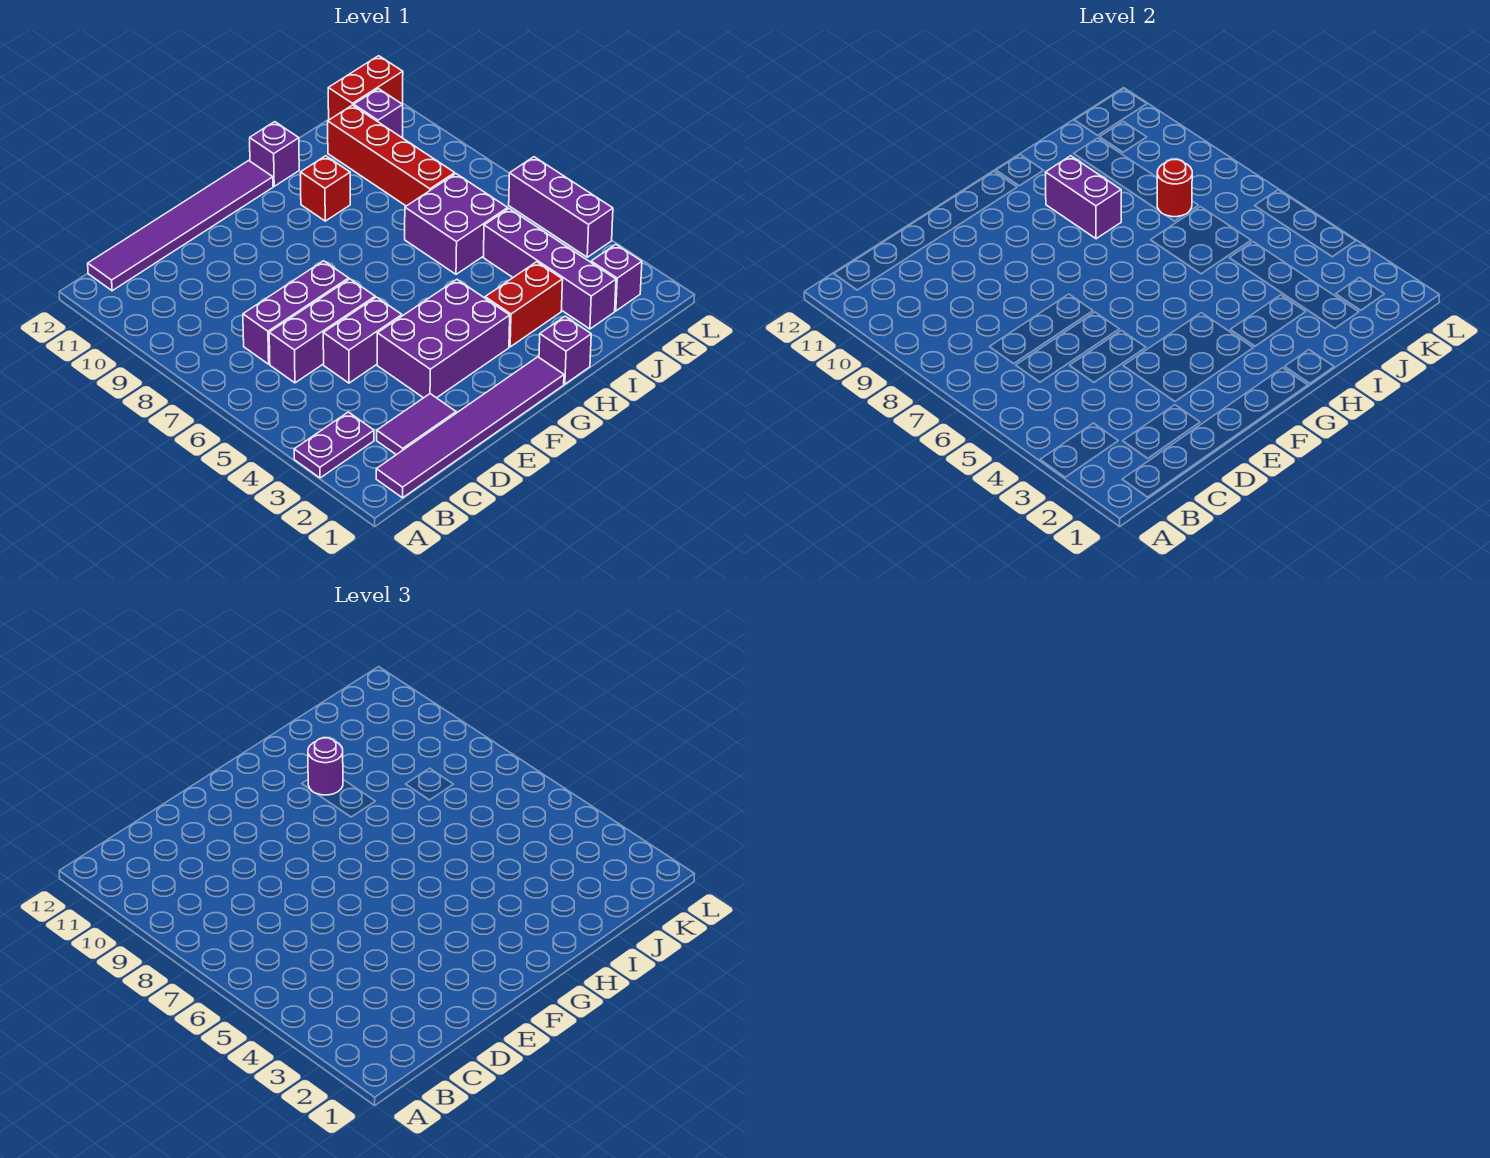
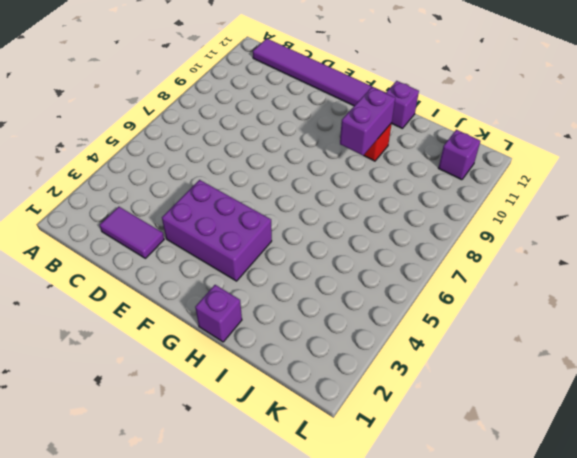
none -> purple 1x2 plate [294,412,374,478]
none -> purple 1x6 tile [376,357,564,498]
none -> purple 1x3 brick [269,279,375,383]

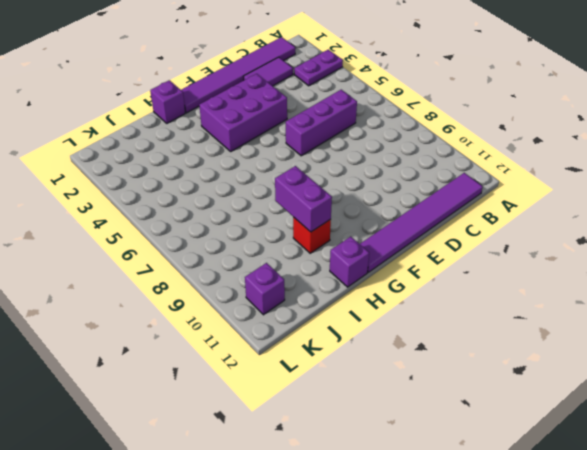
none -> purple 1x3 brick [243,261,349,364]
none -> purple 1x2 brick [323,297,402,383]
none -> red 1x2 brick [485,262,563,347]

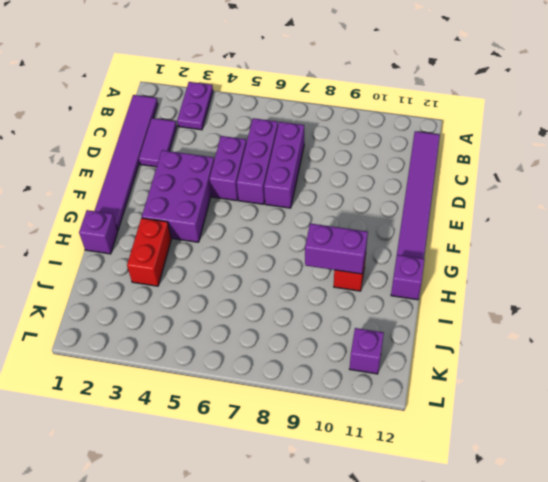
none -> purple 2x2 brick [405,174,508,274]
none -> purple 1x4 brick [483,209,616,329]
none -> red 1x4 brick [328,105,455,206]

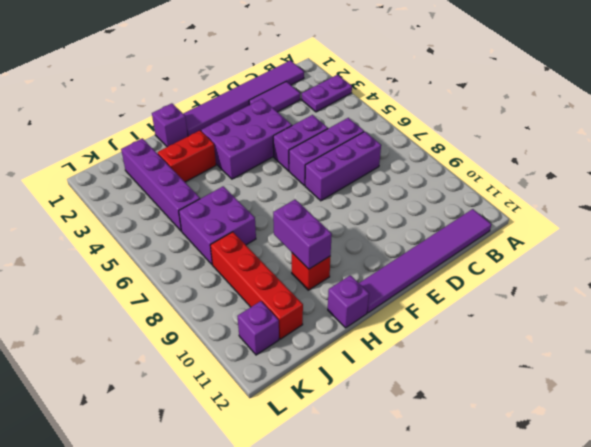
none -> purple 1x1 brick [591,244,642,311]
none -> red 1x2 brick [328,56,403,120]
none -> purple 1x3 brick [509,157,613,257]

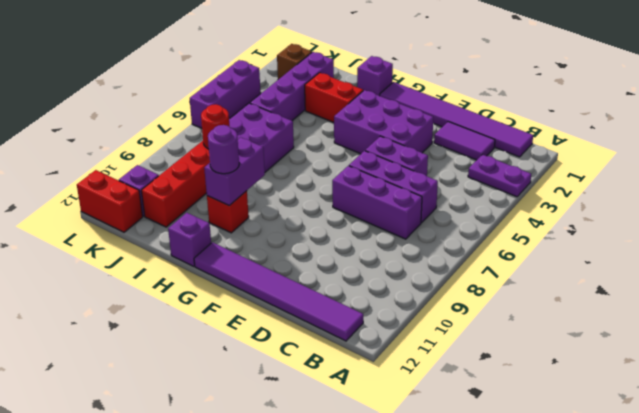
brown 1x1 brick [277,44,312,79] -> purple 1x1 brick [591,244,642,311]

